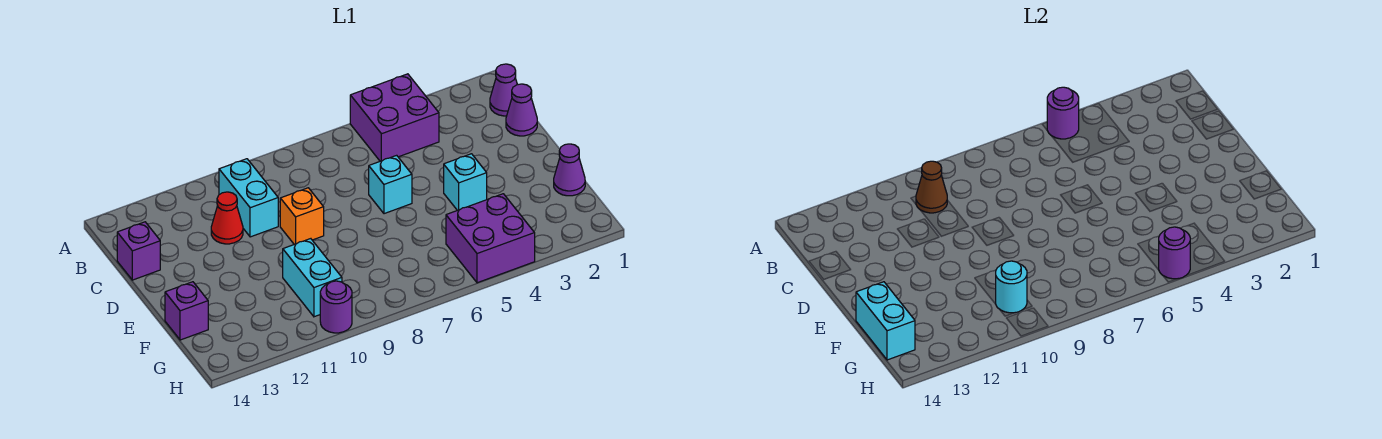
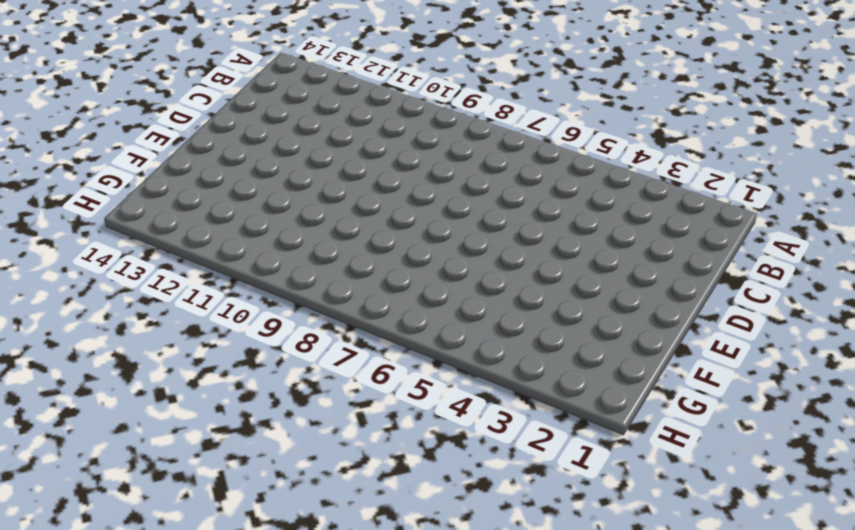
none -> purple 2x2 brick [350,74,439,161]
none -> purple 1x1 cone [490,64,517,116]
none -> cyan 1x2 brick [219,159,278,237]

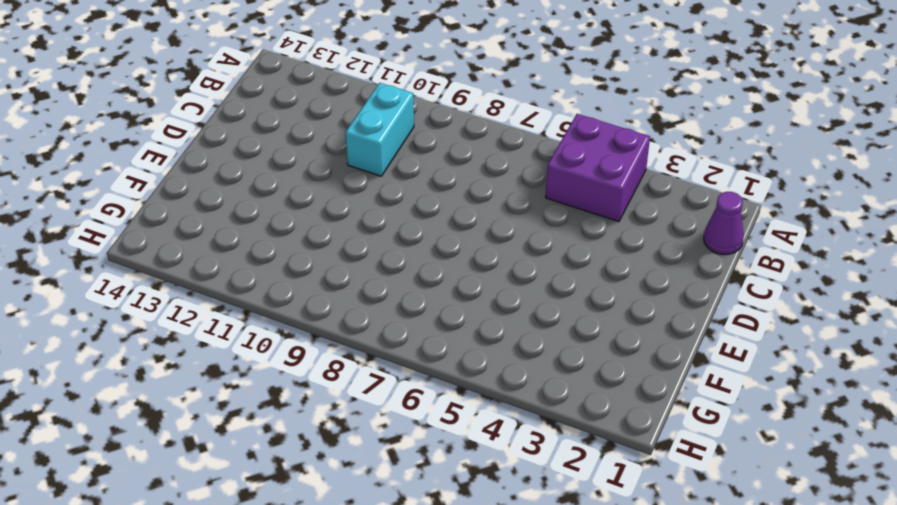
none -> purple 1x1 cone [506,84,537,136]
none -> red 1x1 cone [211,192,243,244]
none -> purple 1x1 brick [117,222,160,280]

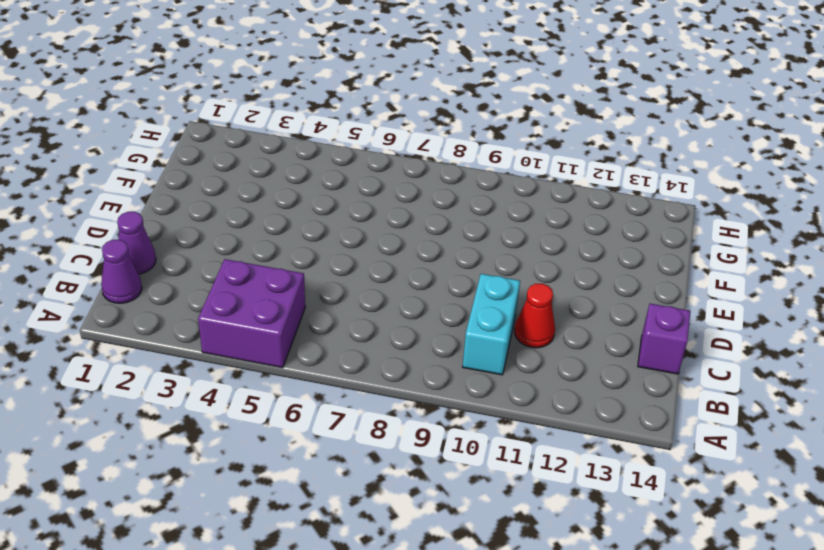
none -> cyan 1x1 brick [369,155,412,214]
none -> orange 1x1 brick [280,188,324,244]
none -> cyan 1x1 brick [444,154,487,210]

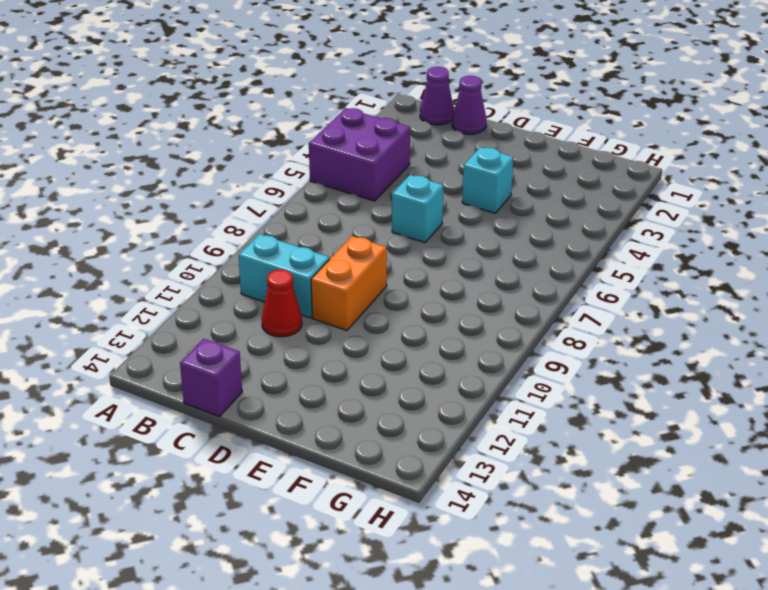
orange 1x2 brick [311,236,387,330] -> orange 1x1 brick [280,188,324,244]
none -> purple 1x1 cone [554,144,585,196]
none -> cyan 1x2 brick [283,239,342,317]
none -> purple 1x1 brick [165,282,208,340]

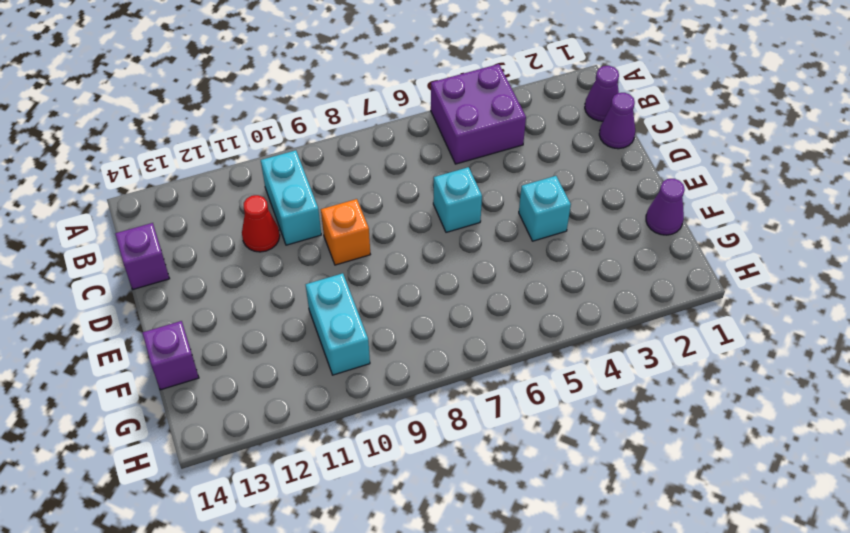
none -> purple 2x2 brick [446,194,535,283]
none -> purple 1x1 round brick [320,281,352,333]
none -> purple 1x1 round brick [1047,87,1079,139]

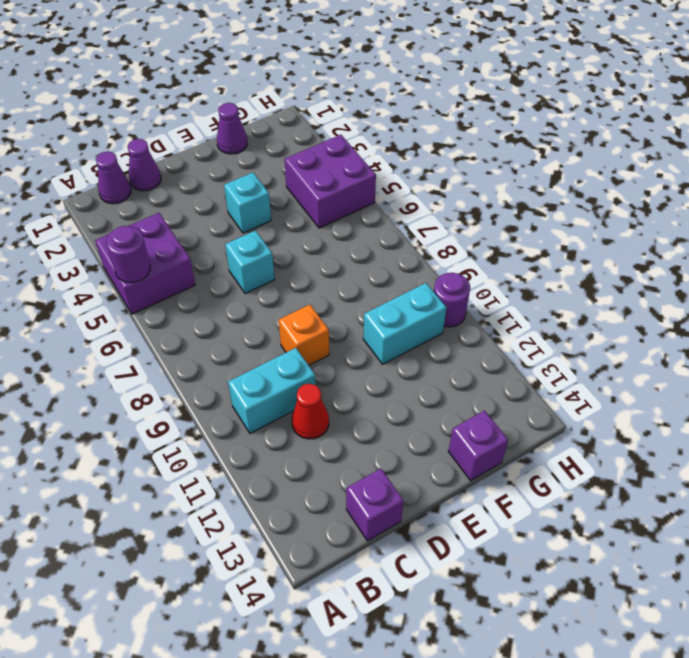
none -> brown 1x1 cone [916,161,947,213]
none -> cyan 1x2 brick [856,282,915,360]
none -> cyan 1x1 round brick [996,261,1027,313]

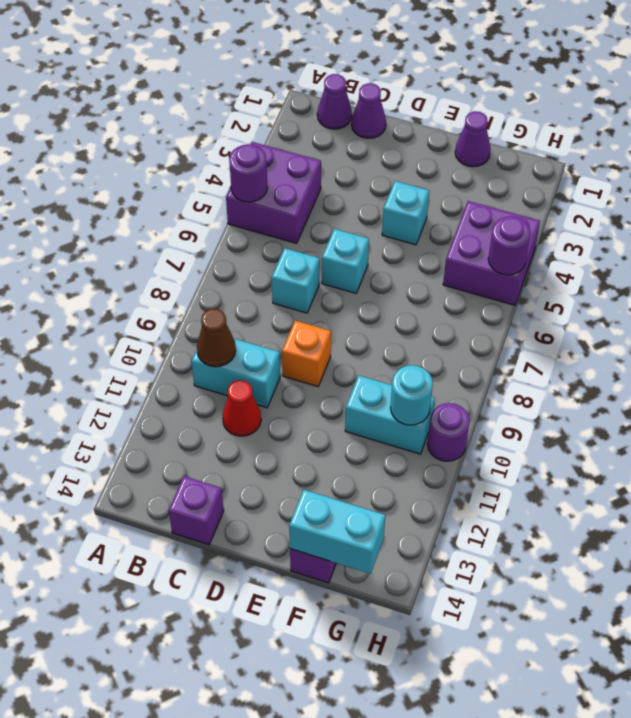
cyan 1x1 brick [272,248,320,313] -> none

